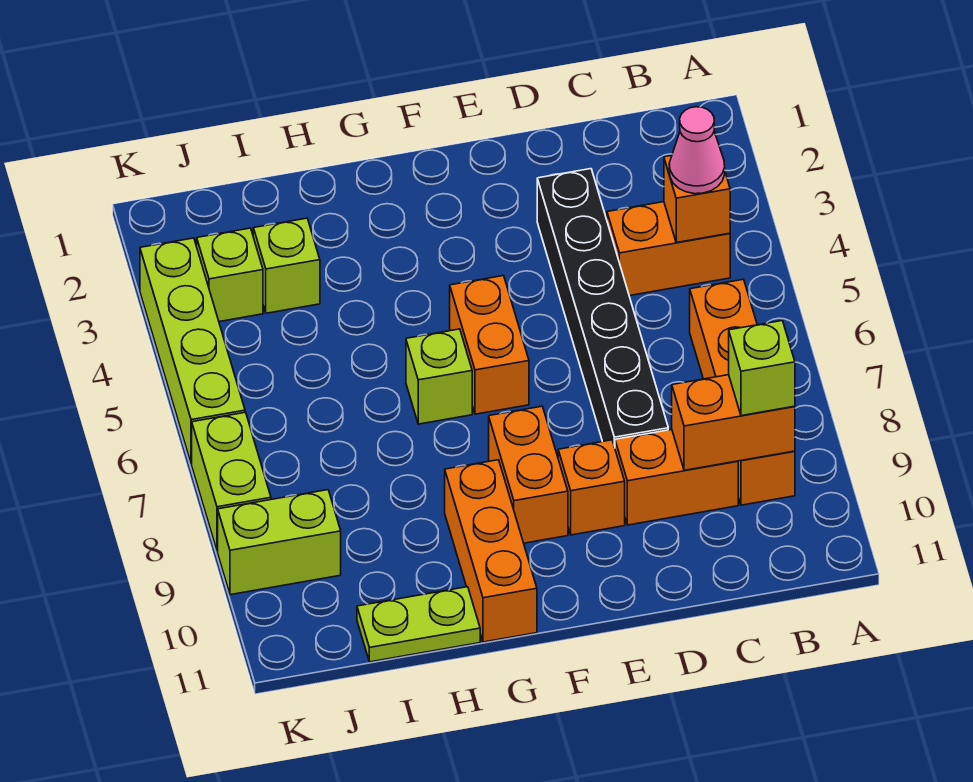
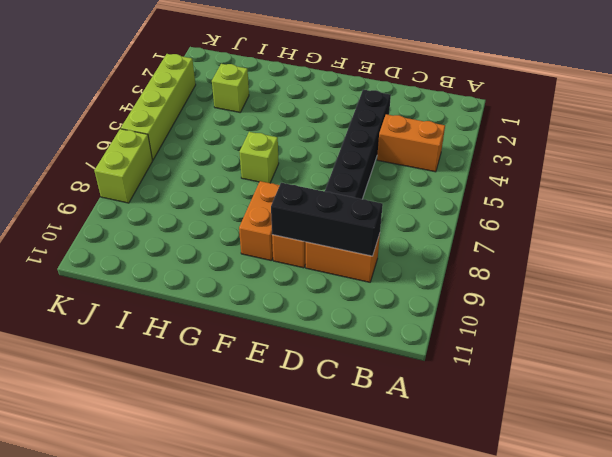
black 1x3 brick [271,183,383,256] -> orange 1x2 brick [672,375,795,470]
none -> orange 1x4 brick [690,279,795,505]
none -> orange 1x2 brick [450,276,529,414]
none -> orange 1x3 brick [445,460,537,642]

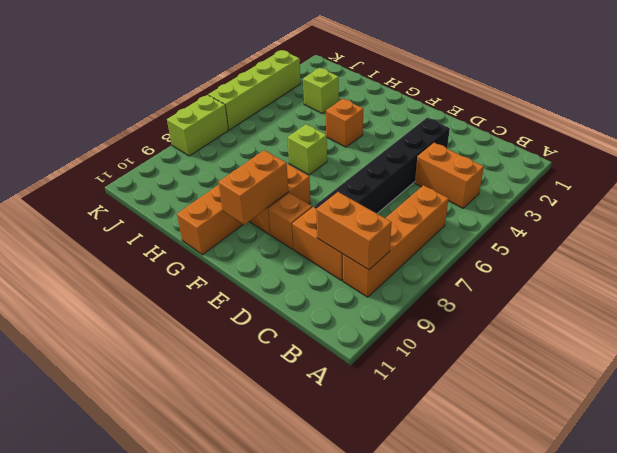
orange 1x2 brick [218,150,288,224] -> orange 1x2 brick moved to [450,276,529,414]
orange 1x1 brick [326,99,363,147] -> orange 1x1 brick moved to [664,155,730,243]
none -> lime 1x2 plate [357,587,480,662]
none -> lime 1x1 brick [197,228,263,322]
none -> lime 1x2 brick [218,490,341,595]

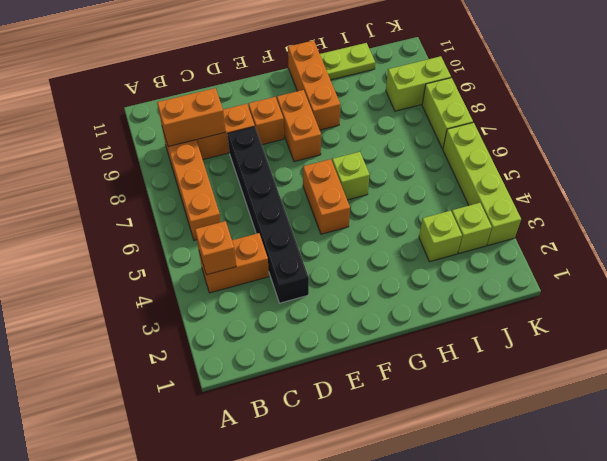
none -> pink 1x1 cone [669,107,725,194]
none -> lime 1x1 brick [729,321,795,416]

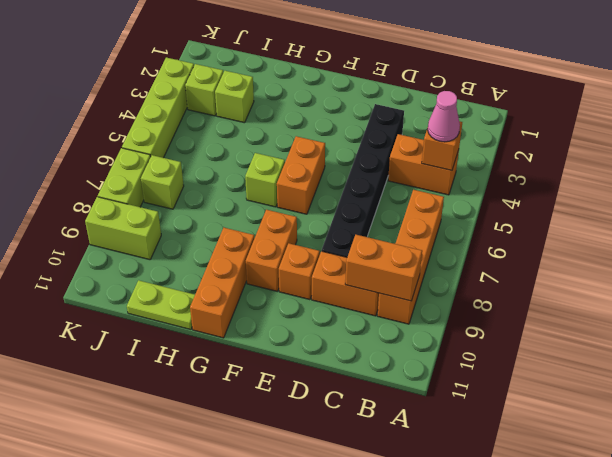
lime 1x1 brick [141,155,184,209] -> lime 1x1 brick moved to [729,321,795,416]

